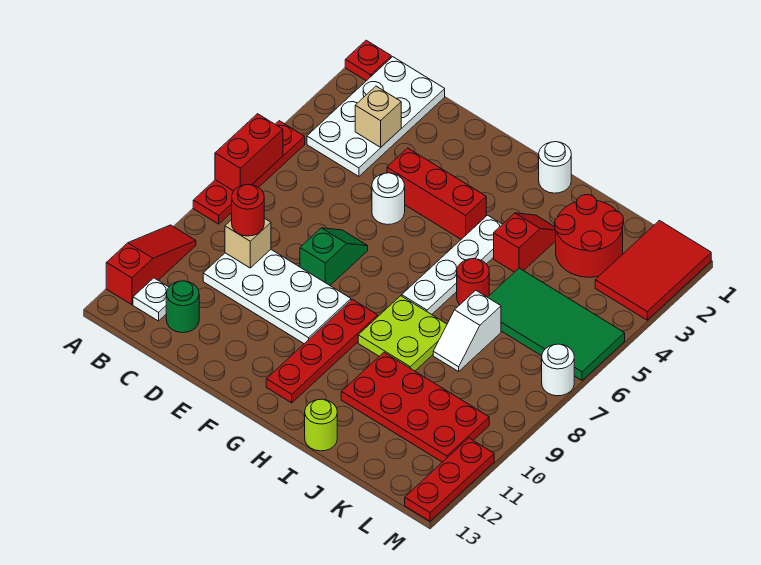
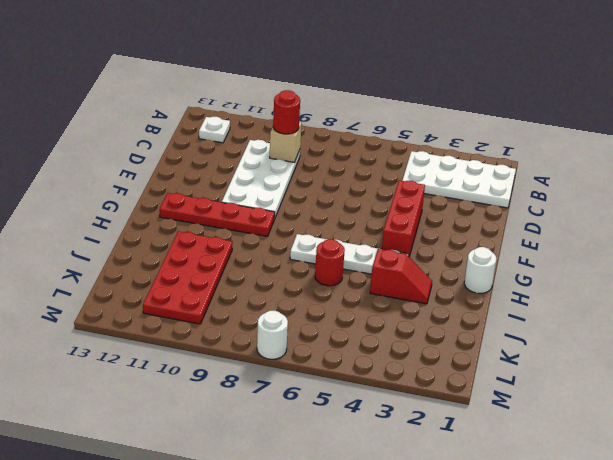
none -> red 1x1 plate [345,40,391,81]
none -> red 1x4 plate [193,121,305,224]
none -> red 1x3 slope [106,225,196,305]

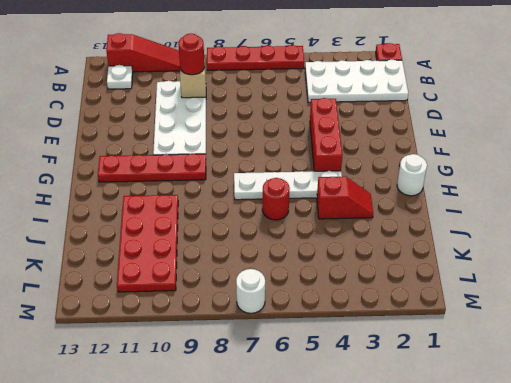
none -> green 1x1 round brick [166,281,199,333]
none -> white 1x1 round brick [372,173,405,225]
none -> green 1x2 slope [300,228,368,285]

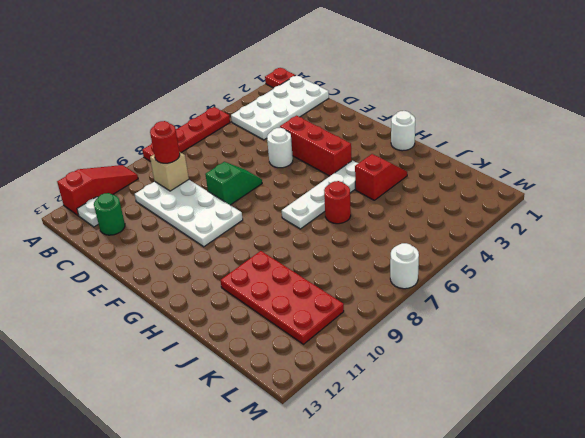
none -> red 1x4 plate [266,299,378,403]
none -> lime 2x2 plate [358,296,447,371]
none -> lime 1x1 round brick [305,399,337,451]

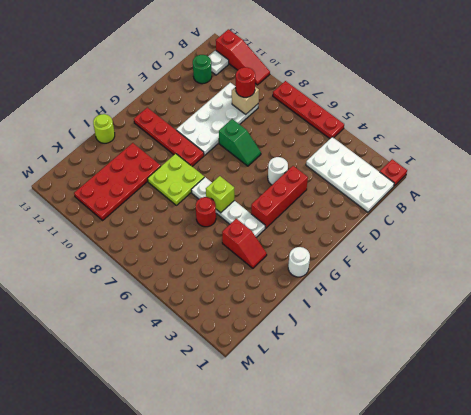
lime 1x1 brick [206,176,234,213] -> none
none -> red 2x2 round brick [555,195,624,277]
none -> green 2x4 tile [488,268,625,380]
none -> white 1x2 slope [433,290,501,372]

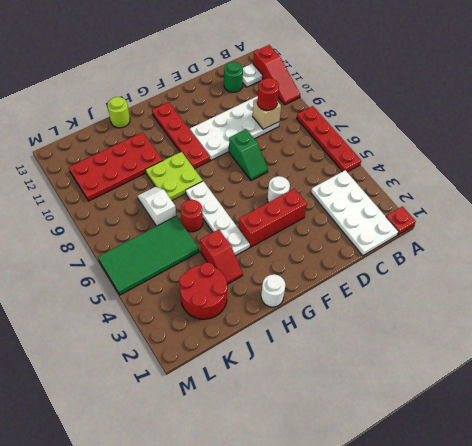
none -> red 2x3 tile [595,221,711,320]
none -> white 1x1 round brick [542,344,574,396]
none -> red 1x3 plate [405,438,494,521]

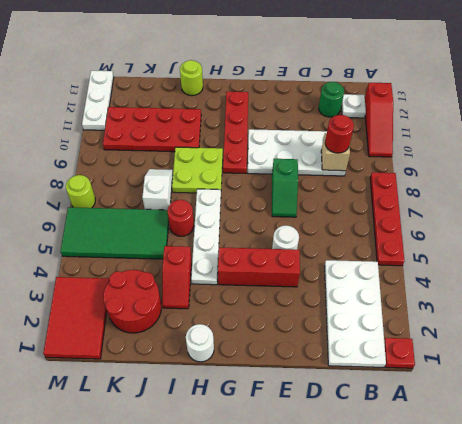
lime 1x1 round brick [66,175,95,208] -> white 1x1 round brick [542,344,574,396]
white 1x3 plate [82,71,114,130] -> red 1x3 plate [405,438,494,521]
none -> red 1x2 brick [215,114,283,191]
none -> tan 1x1 brick [355,86,401,147]

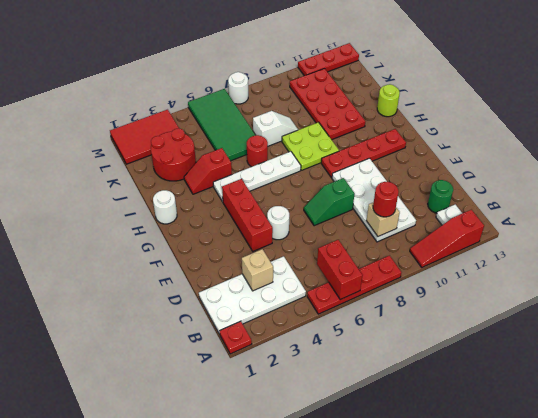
red 1x2 brick [317,240,362,300] -> red 1x2 brick turned to [215,114,283,191]

